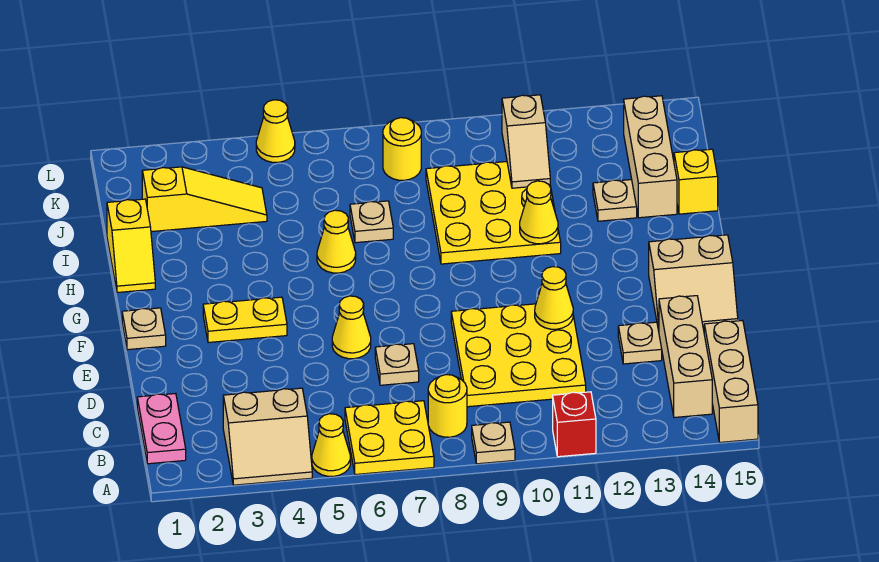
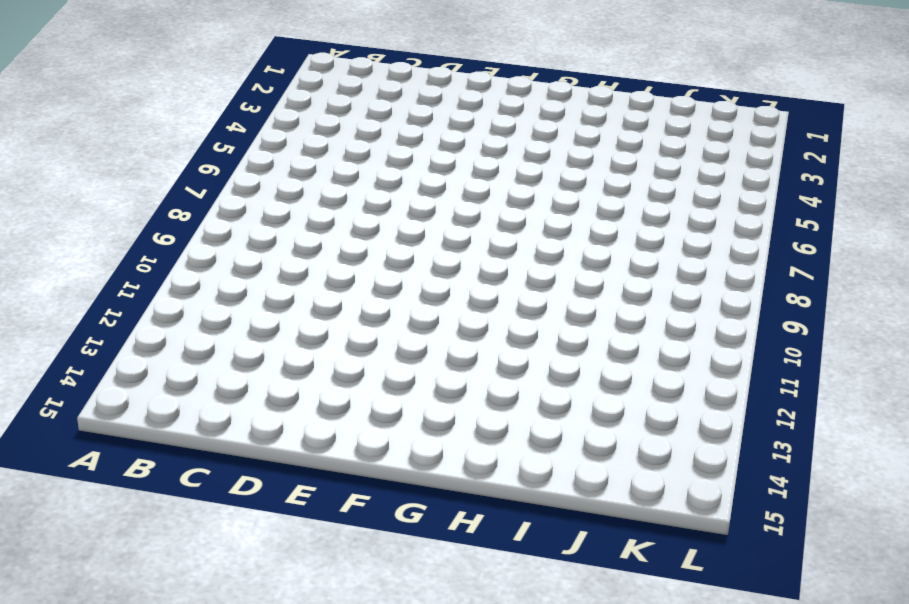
none -> tan 2x2 slope [223,388,312,485]
none -> yellow 1x1 cone [312,414,350,476]
none -> yellow 2x2 plate [345,401,434,475]

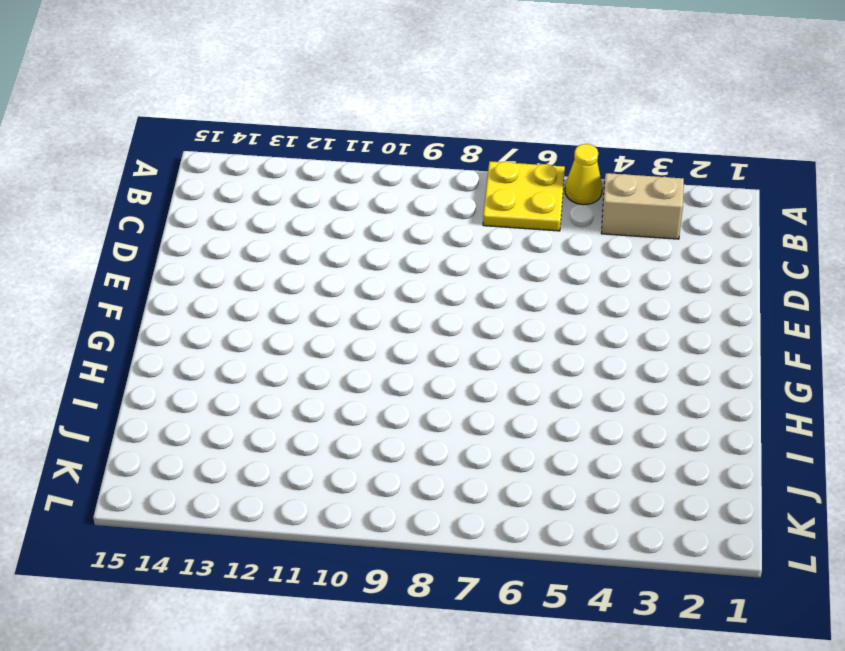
none -> tan 1x1 plate [472,422,515,464]
none -> red 1x1 brick [553,392,596,457]
none -> tan 1x3 brick [704,321,758,442]

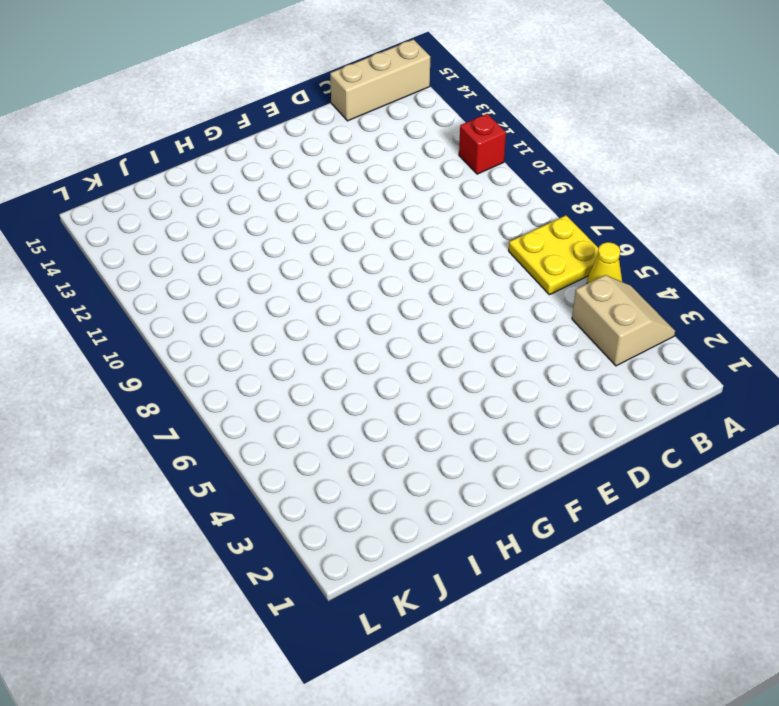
none -> tan 1x1 plate [472,422,515,464]
none -> pink 1x2 plate [137,394,186,464]
none -> yellow 1x1 round brick [428,375,467,437]

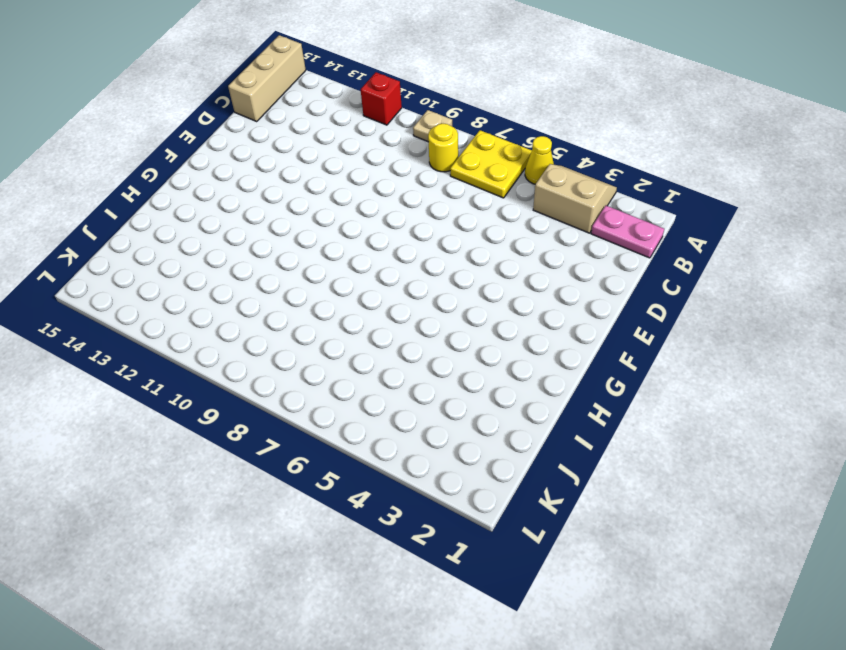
pink 1x2 plate [591,206,664,258] -> pink 1x2 plate turned to [137,394,186,464]
none -> tan 1x3 brick [659,296,712,417]
none -> yellow 3x3 plate [451,304,586,407]
none -> tan 1x1 plate [375,344,419,385]

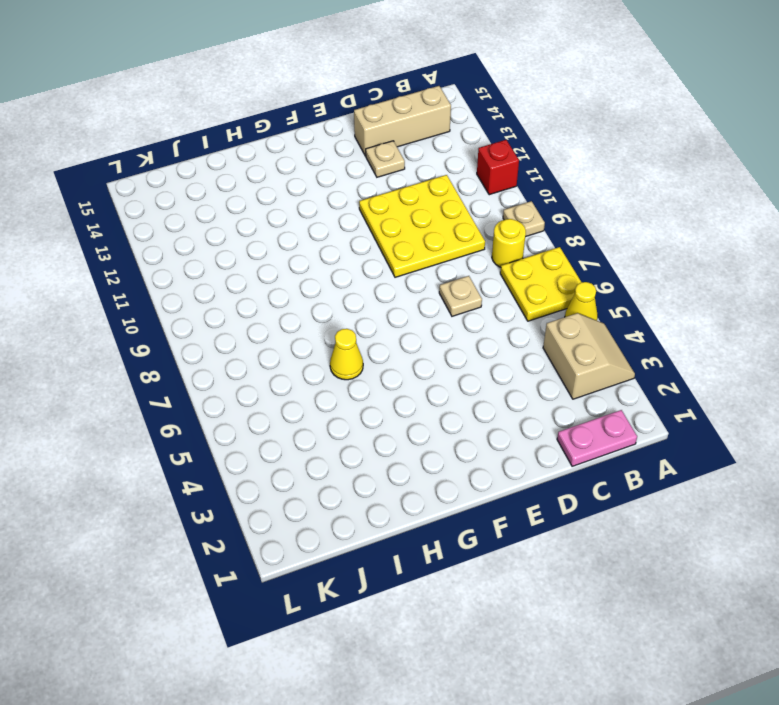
none -> tan 1x3 brick [704,321,758,442]
none -> yellow 1x1 cone [332,296,371,359]
none -> tan 2x2 slope [649,235,738,331]

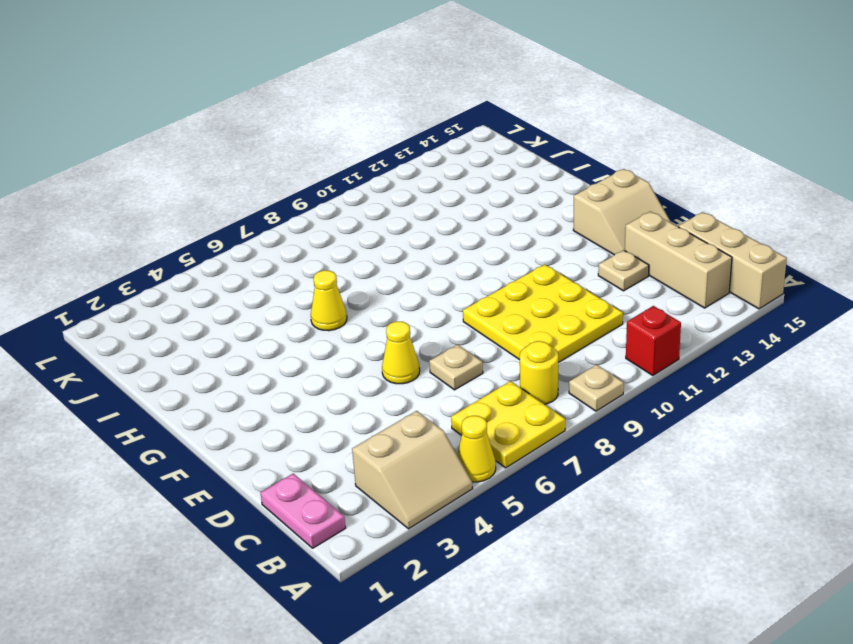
none -> tan 1x1 plate [122,308,166,350]
none -> yellow 1x2 plate [203,297,287,343]
none -> yellow 1x2 slope [107,199,155,293]

